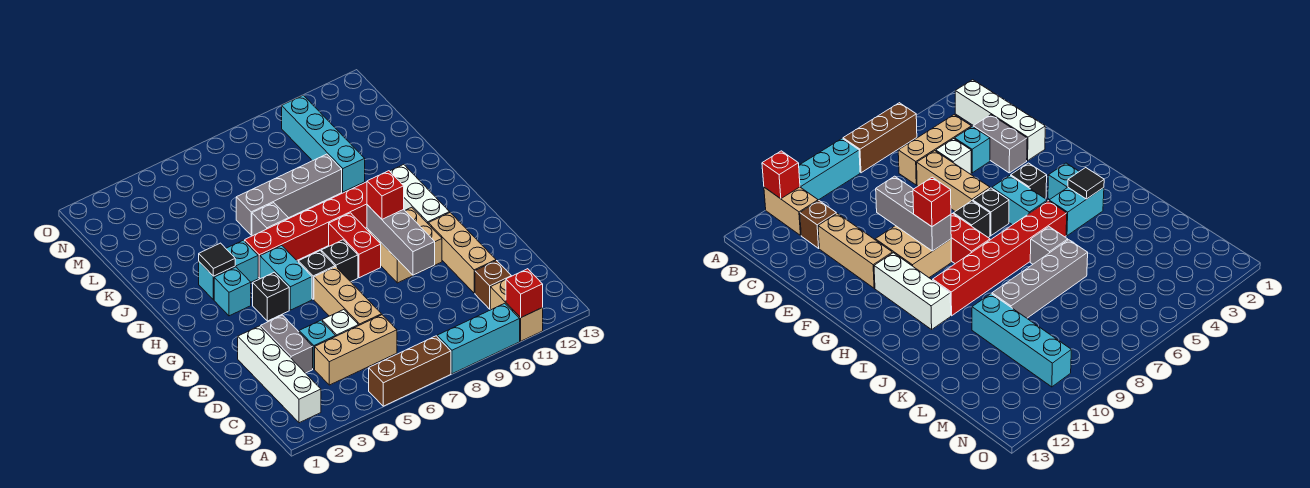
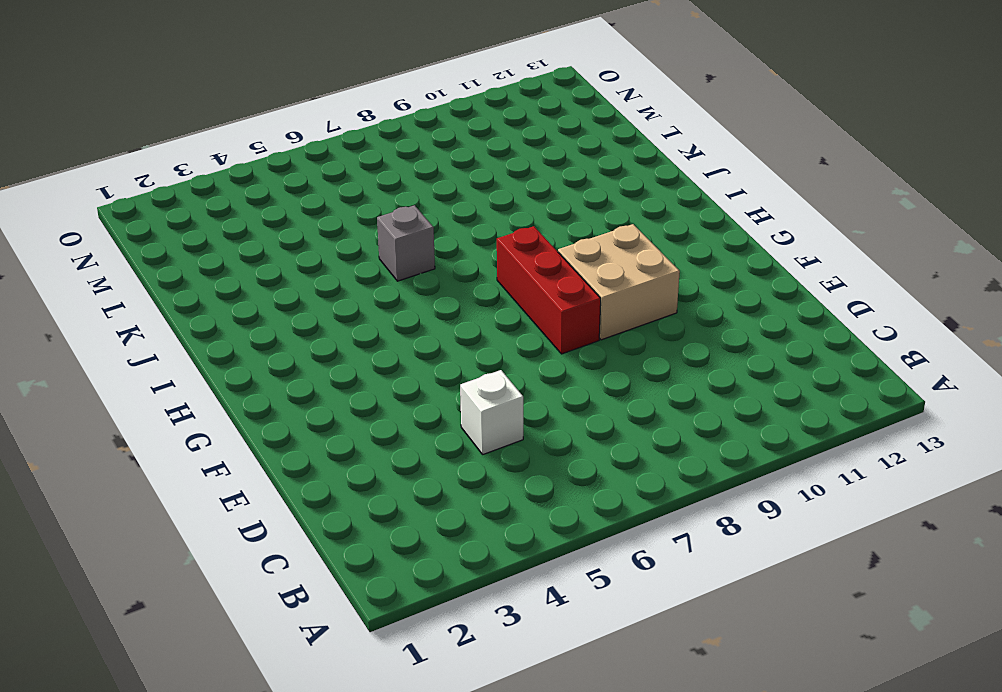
red 1x3 brick [497,226,601,354] -> red 1x2 brick [329,213,381,278]
none -> brown 1x3 brick [369,336,451,406]
none -> cyan 1x3 brick [437,303,520,374]
none -> tan 1x2 brick [490,280,543,341]

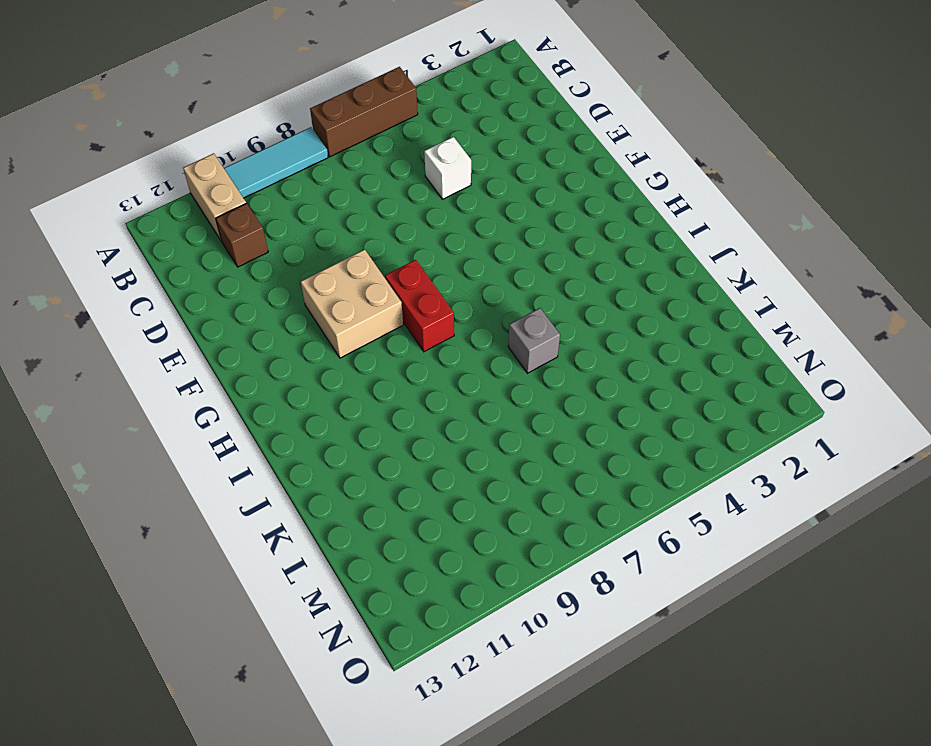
cyan 1x3 tile [224,127,328,198] -> cyan 1x3 brick [437,303,520,374]
none -> white 1x4 brick [238,326,321,423]
none -> tan 1x3 brick [315,315,397,385]
none -> grey 1x2 brick [260,315,313,373]

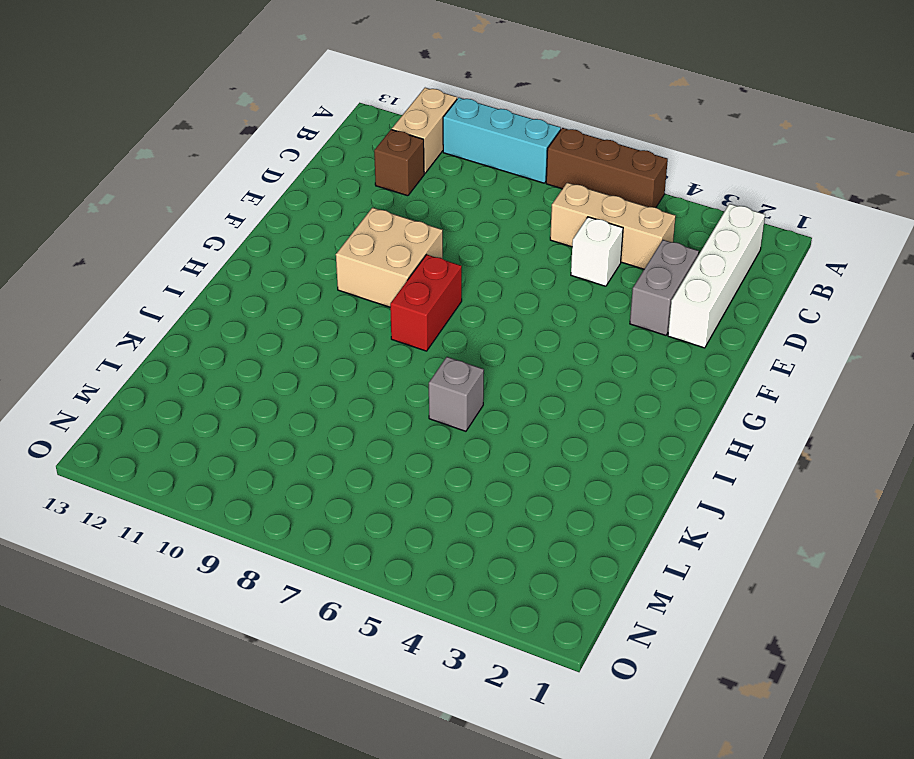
none -> cyan 1x1 brick [299,320,336,369]
none -> tan 1x3 brick [314,267,381,325]
none -> tan 1x3 brick [428,213,496,293]

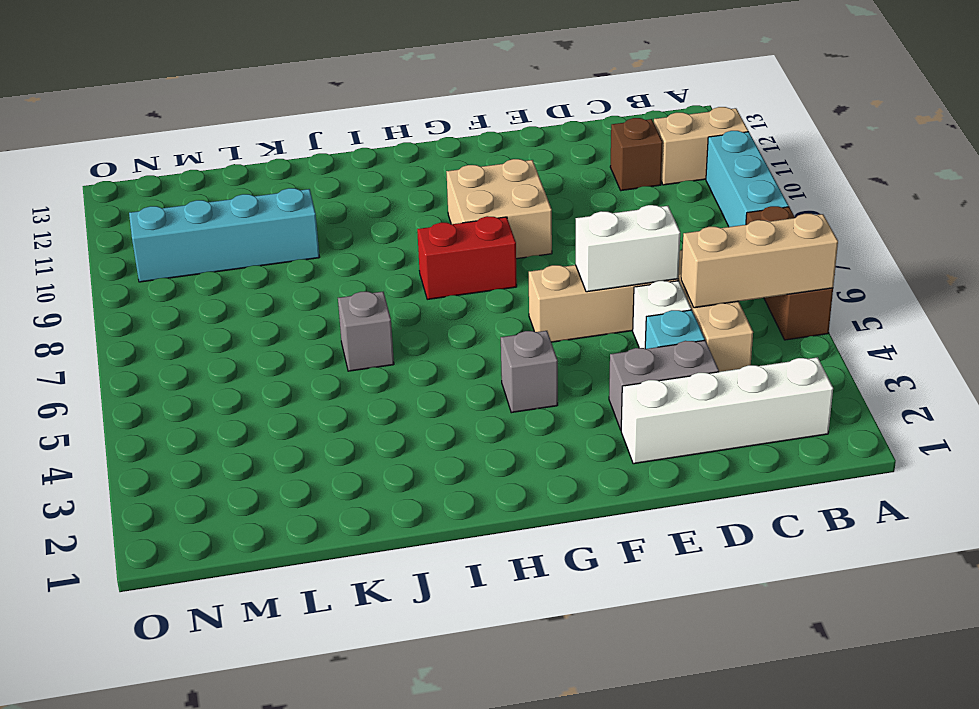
tan 1x3 brick [681,214,838,308] -> tan 1x3 brick moved to [428,213,496,293]
white 1x2 brick [575,205,680,292] -> none
grey 1x1 brick [501,331,558,413] -> black 1x1 brick [253,272,289,321]
none -> cyan 1x2 brick [260,246,312,310]
none -> black 1x1 brick [298,251,335,299]
none -> black 1x1 brick [321,240,358,282]

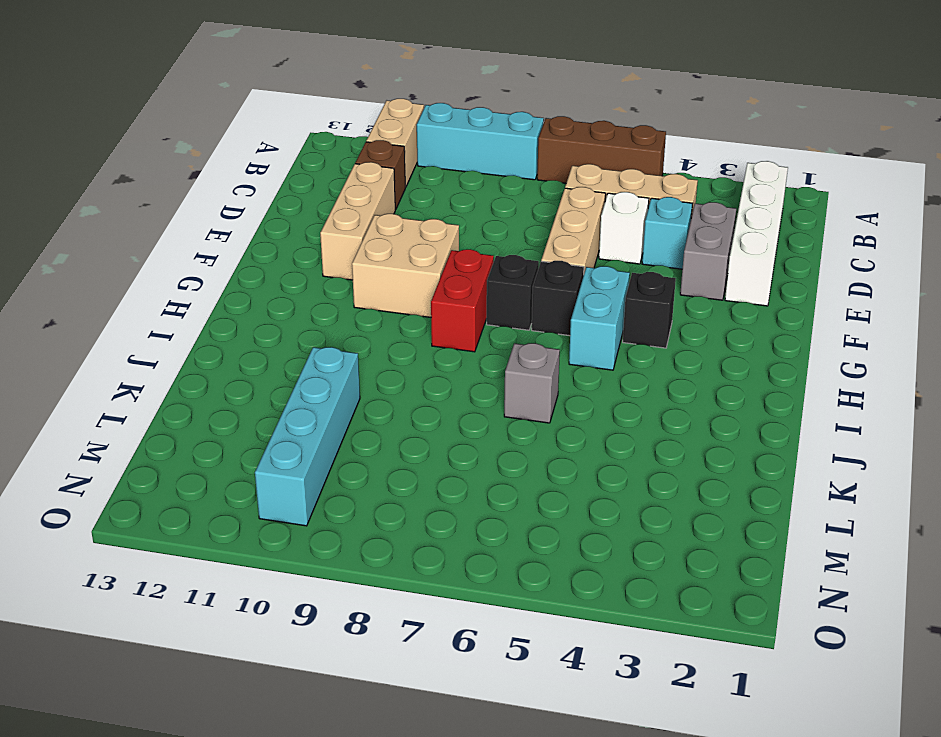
none -> white 1x3 brick [390,164,450,223]
none -> cyan 1x1 brick [214,267,251,316]
none -> cyan 1x2 brick [199,240,258,300]

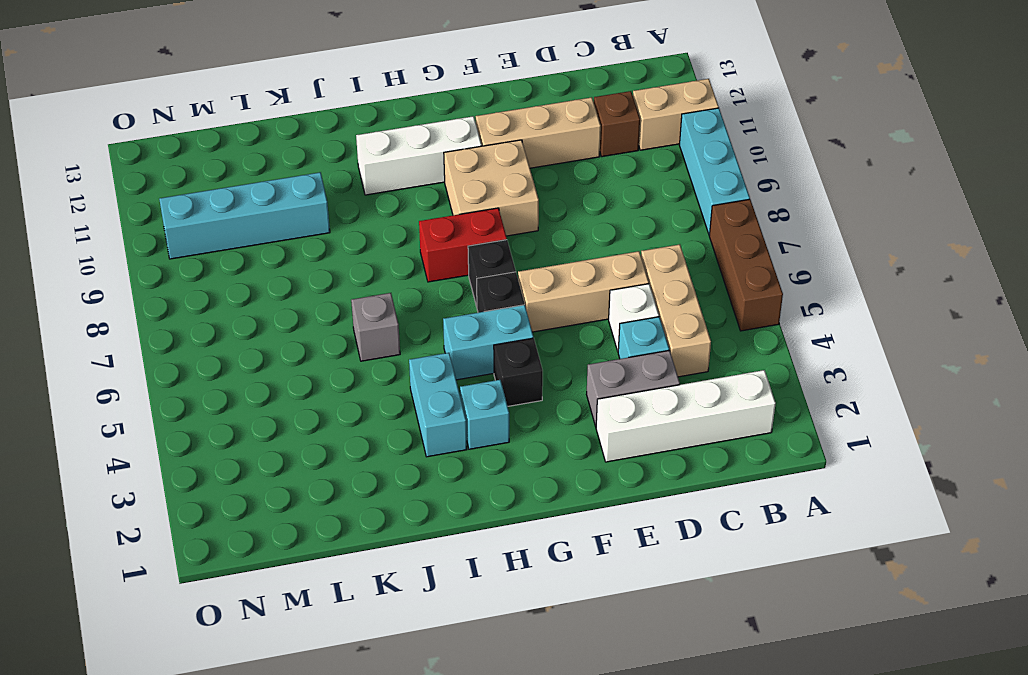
none -> red 1x6 brick [245,182,367,278]
none -> grey 1x4 brick [236,154,342,235]
none -> red 1x1 brick [506,269,543,318]

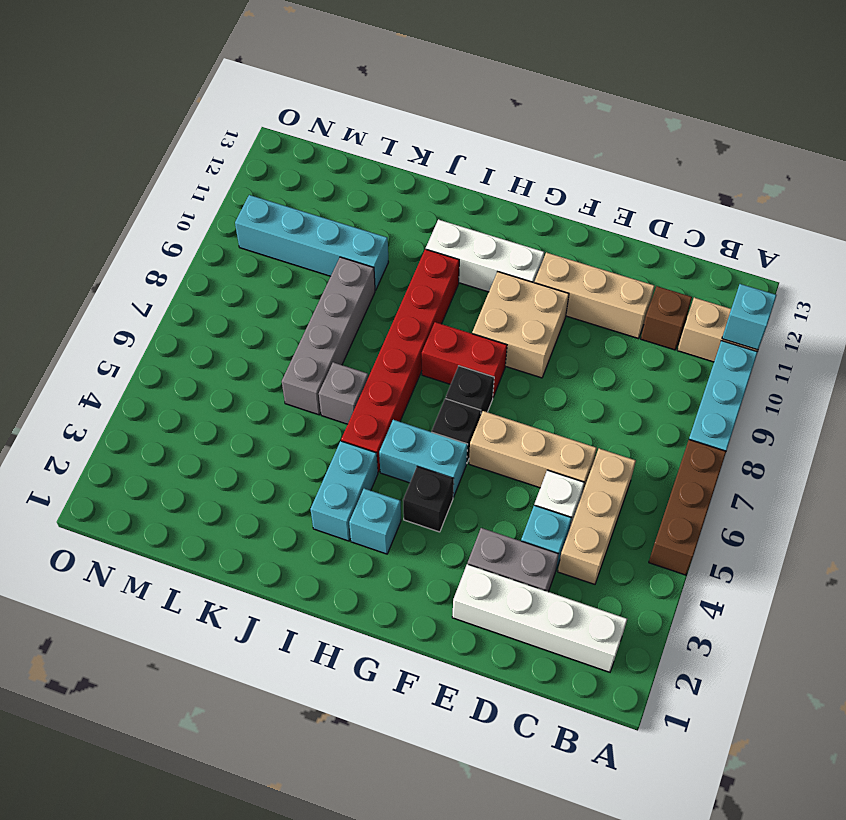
cyan 1x1 brick [722,284,777,350] -> red 1x1 brick [506,269,543,318]
none -> grey 1x3 brick [367,205,435,275]
none -> black 1x1 tile [199,243,235,276]
none -> red 1x1 brick [367,171,404,219]

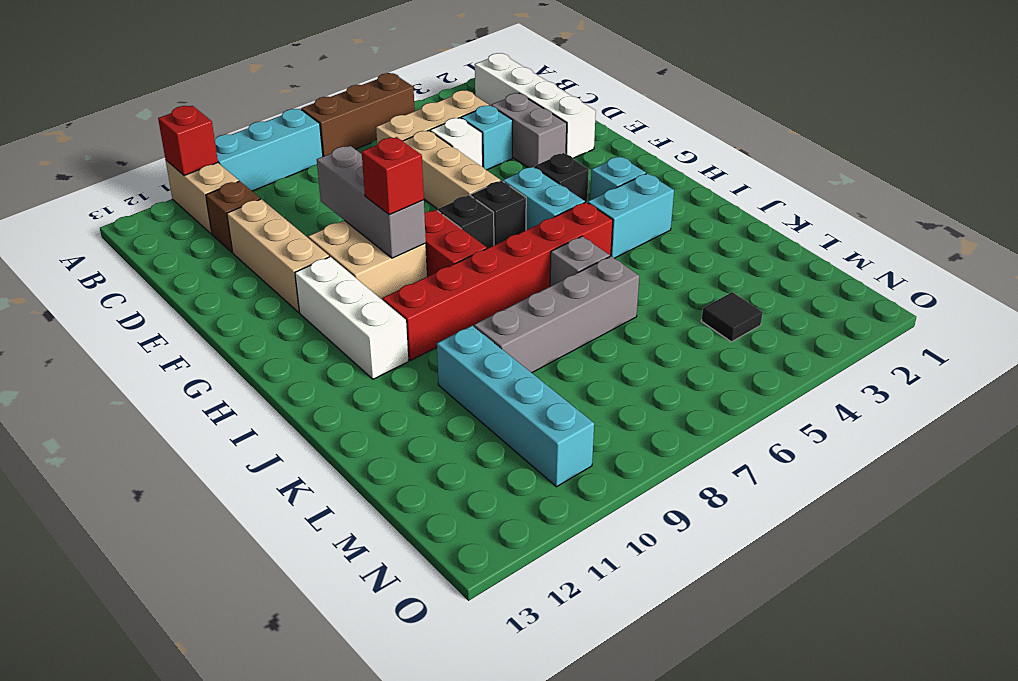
black 1x1 tile [701,292,763,342] -> black 1x1 tile moved to [199,243,235,276]

